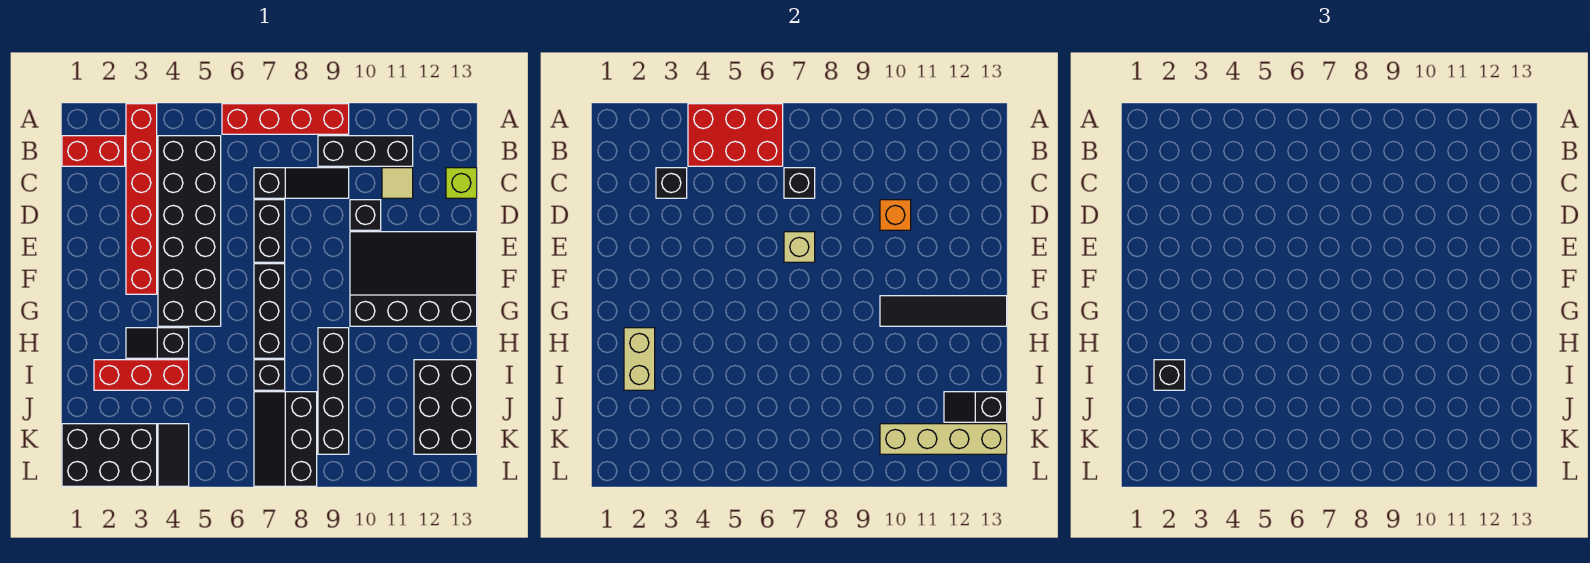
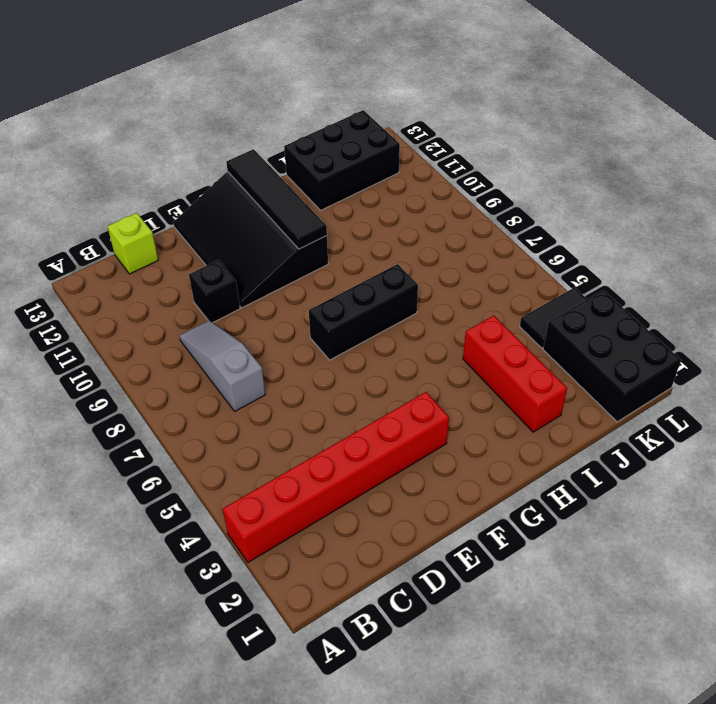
grey 1x3 slope [179,321,265,411] -> black 1x3 slope [254,168,349,198]
none -> red 1x4 brick [222,104,349,134]
none -> red 1x2 brick [62,136,125,166]
none -> black 2x6 brick [158,136,221,326]
none -> black 1x3 brick [318,136,413,166]

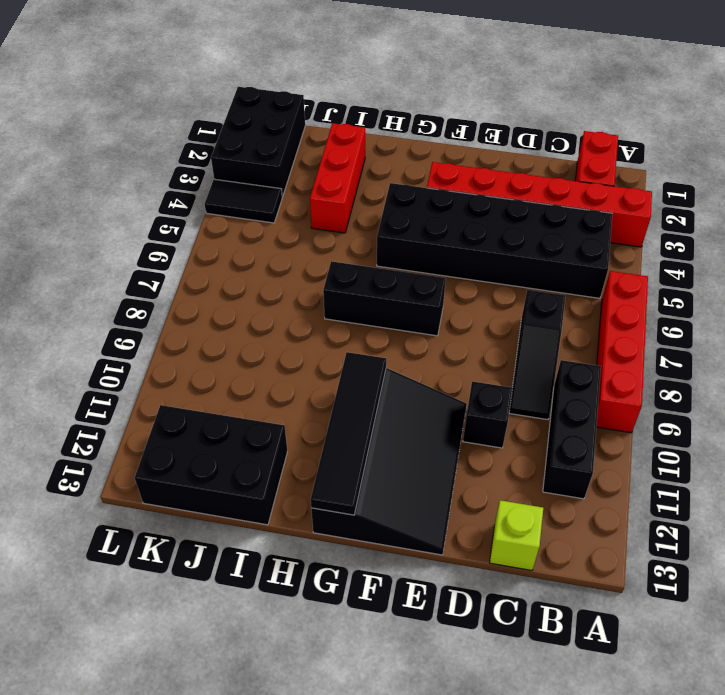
none -> tan 1x1 tile [382,168,413,198]
none -> black 1x2 brick [254,200,285,262]
none -> black 1x2 slope [126,328,189,358]
none -> black 1x4 brick [318,328,349,454]

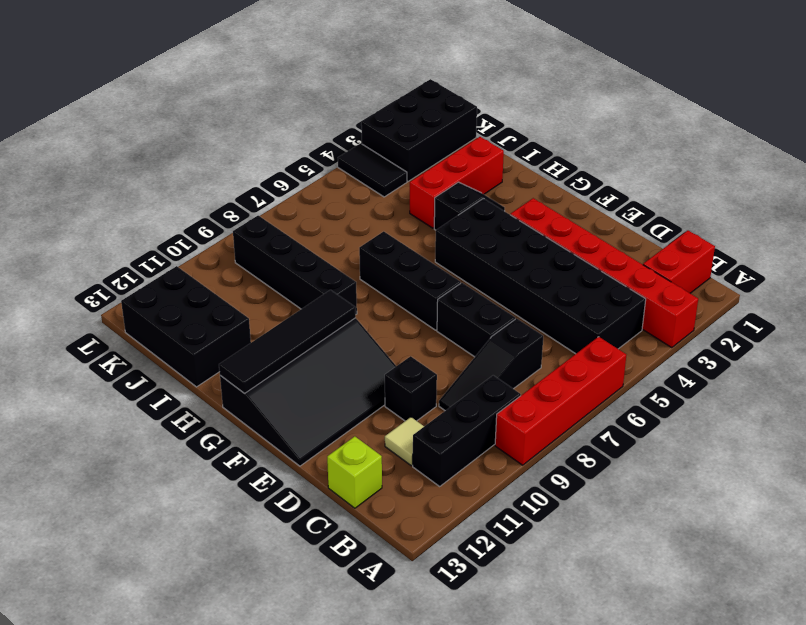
none -> black 1x1 brick [254,360,285,390]
none -> black 2x3 slope [254,392,317,486]
none -> red 2x3 brick [688,104,783,166]
none -> black 1x1 brick [656,168,687,198]

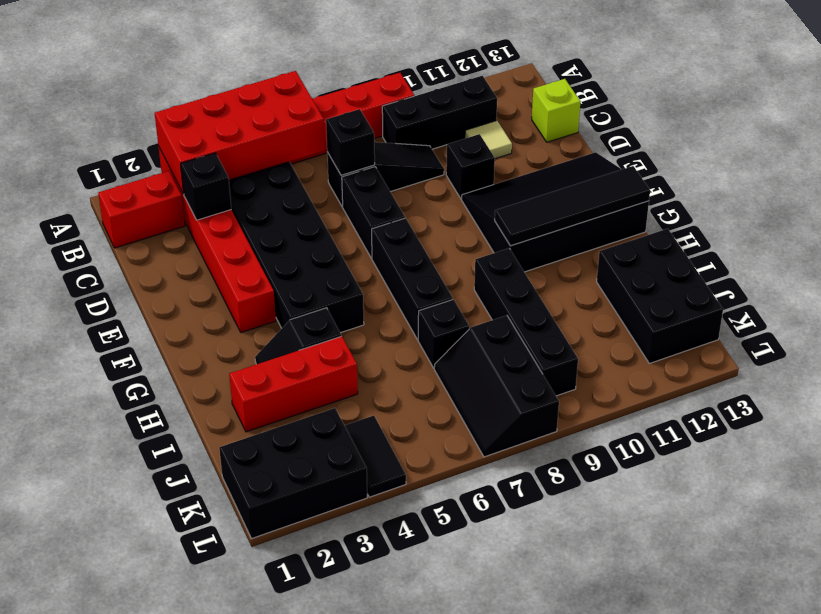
red 2x4 brick [155,71,325,194] -> red 2x3 brick [688,104,783,166]
none -> orange 1x1 brick [880,200,911,230]
none -> tan 1x1 brick [784,232,815,262]
none -> tan 1x2 brick [624,328,655,390]
none -> black 1x2 slope [944,392,1007,422]

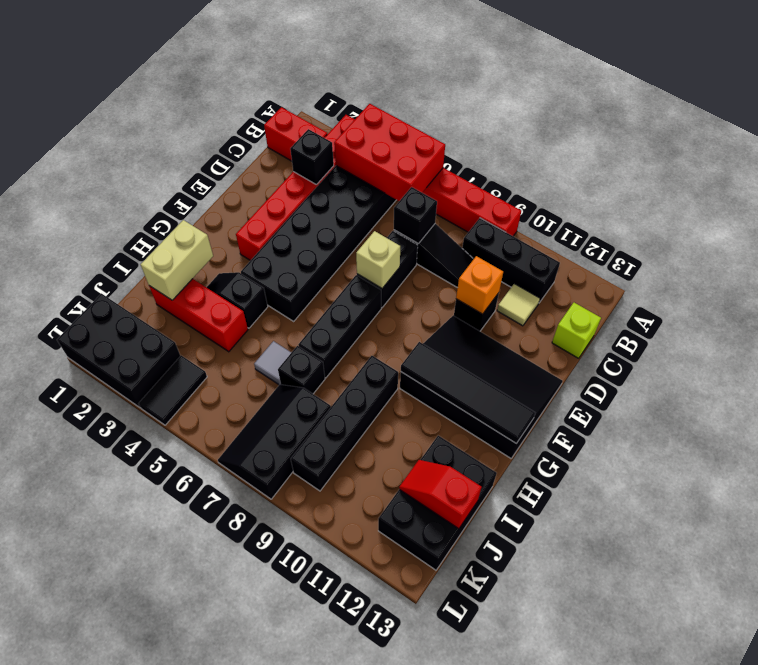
grey 1x1 tile [254,341,291,385] -> none
red 1x2 slope [399,460,481,529] -> black 1x2 slope [944,392,1007,422]
none -> tan 1x4 brick [880,424,1007,454]
none -> black 1x1 brick [1154,360,1185,390]

